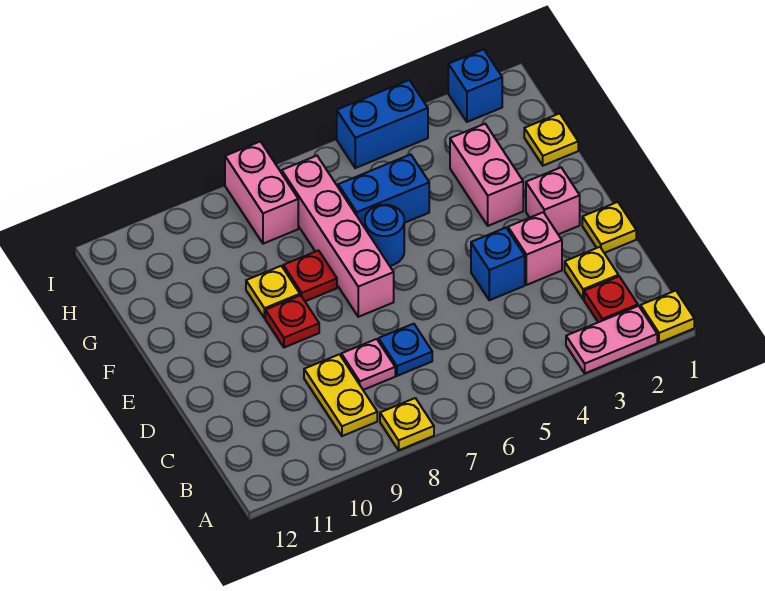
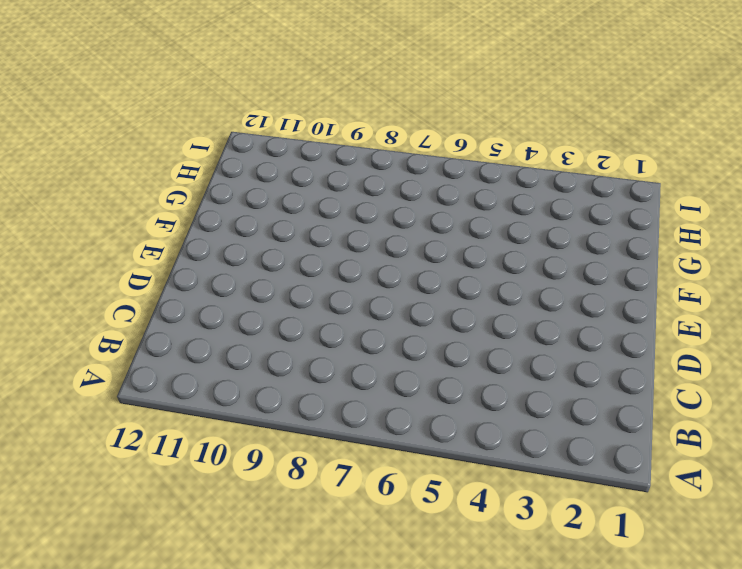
none -> yellow 1x1 plate [641,291,694,343]
none -> pink 1x2 plate [566,306,657,373]
none -> yellow 1x1 plate [380,398,434,450]

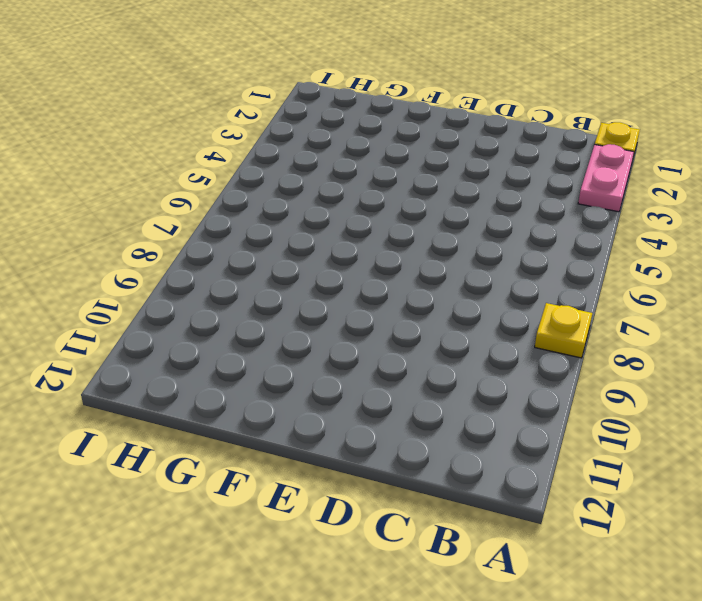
none -> red 1x1 plate [584,276,638,322]
none -> yellow 1x2 plate [304,354,377,436]
none -> yellow 1x1 plate [565,247,618,299]

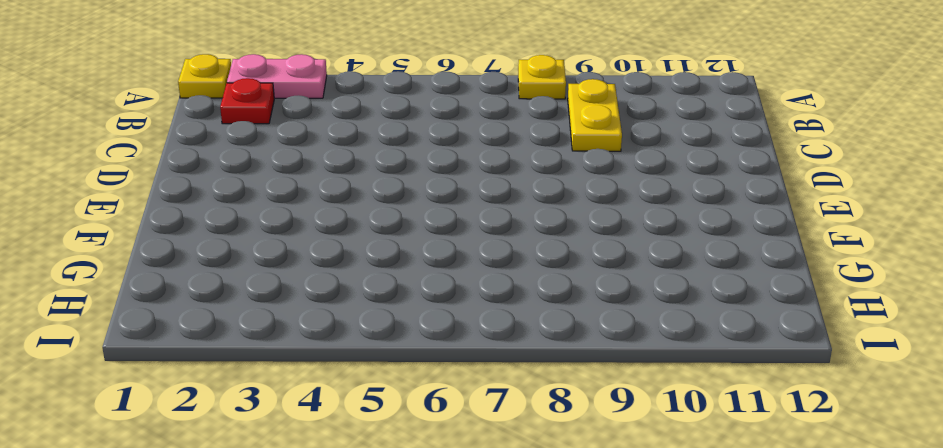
none -> yellow 1x1 plate [565,247,618,299]
none -> blue 1x1 plate [379,324,432,376]
none -> pink 1x1 plate [341,339,395,390]

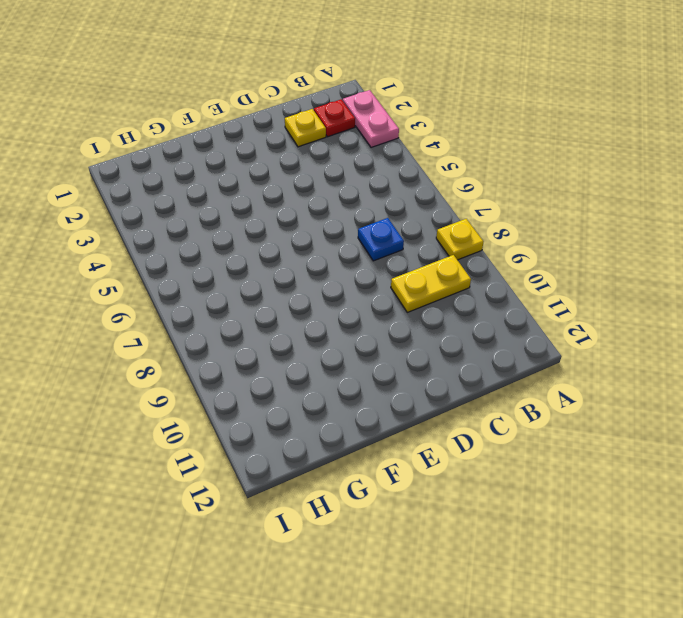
none -> yellow 1x1 plate [641,291,694,343]
none -> pink 1x1 plate [341,339,395,390]
none -> yellow 1x1 plate [582,202,636,253]

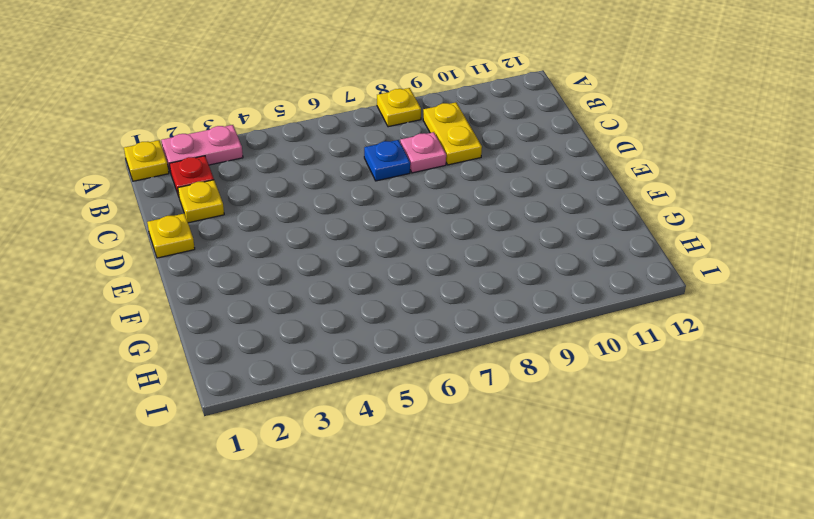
none -> pink 1x1 brick [508,212,562,285]
none -> blue 1x1 brick [471,228,525,300]
none -> pink 1x1 brick [526,168,580,234]

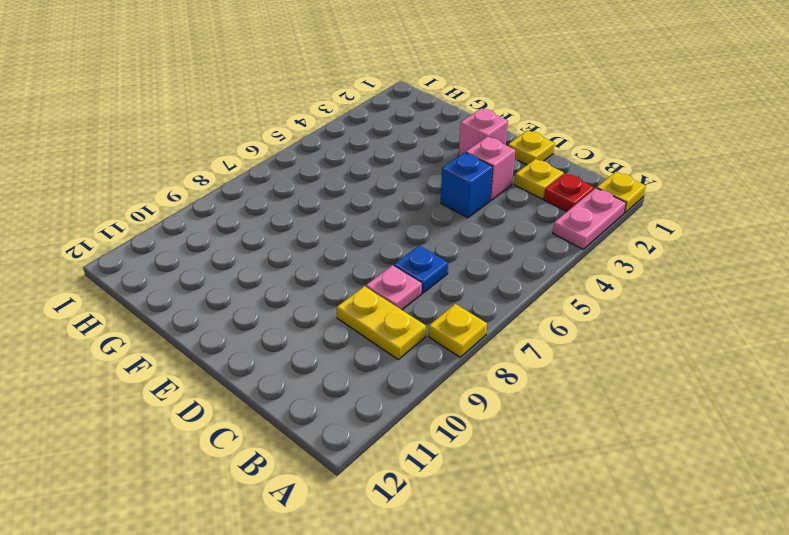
none -> pink 1x4 brick [282,156,394,317]
none -> red 1x1 plate [265,295,319,348]
none -> pink 1x2 brick [450,124,523,226]

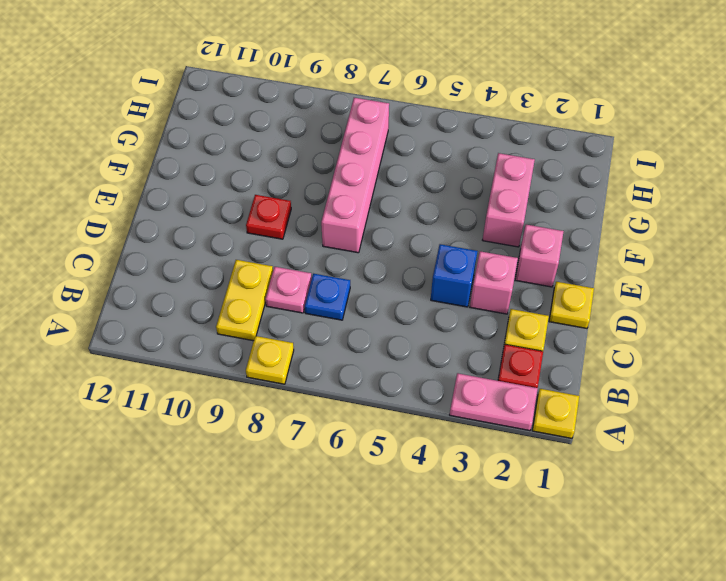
none -> blue 1x1 round brick [365,205,404,266]
none -> red 1x1 plate [283,250,337,301]
none -> yellow 1x1 plate [246,266,300,318]

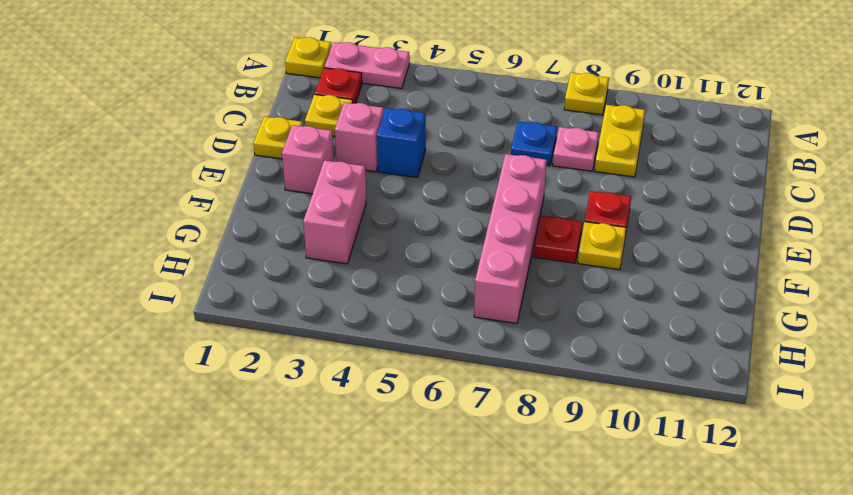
none -> blue 1x1 round brick [365,205,404,266]
none -> yellow 1x1 plate [524,113,578,166]
none -> blue 1x2 brick [338,154,429,228]

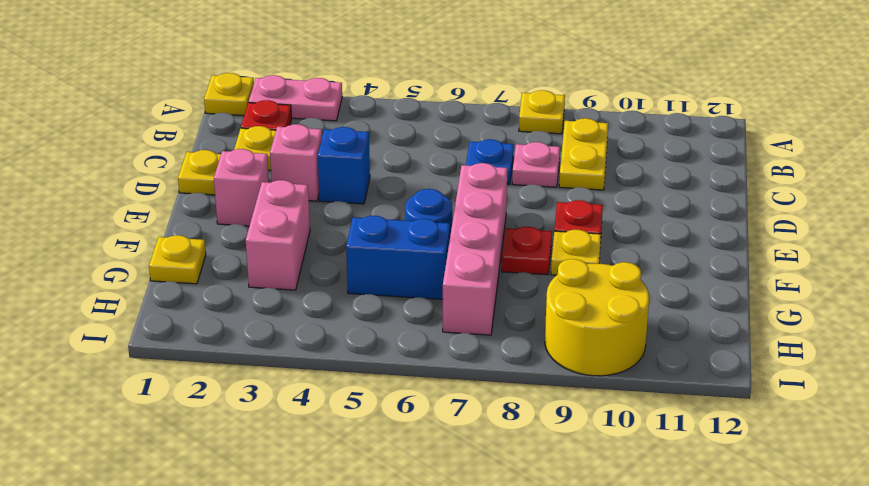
yellow 2x2 round brick [545,259,649,376] -> none
none -> pink 1x2 brick [225,141,298,244]
none -> blue 1x1 brick [448,49,502,122]
none -> blue 1x2 brick [337,80,428,168]

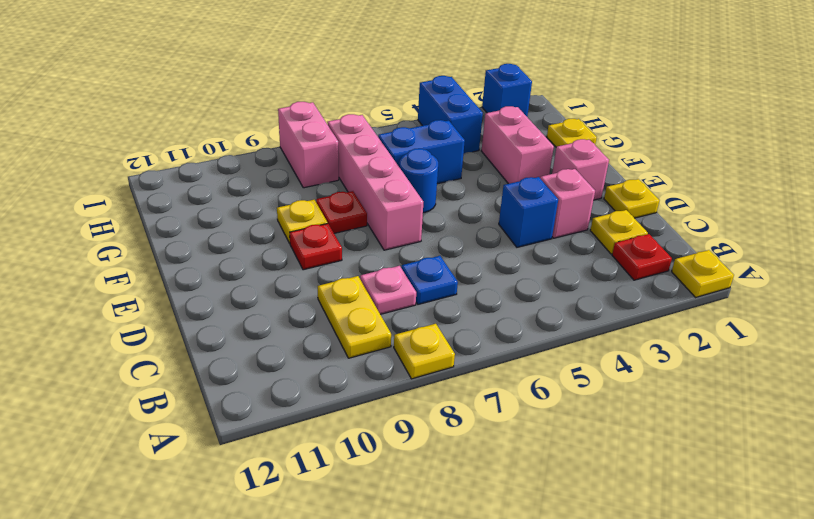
blue 1x2 brick [418,76,483,153] -> blue 1x2 brick turned to [337,80,428,168]
none -> pink 1x2 plate [566,306,657,373]

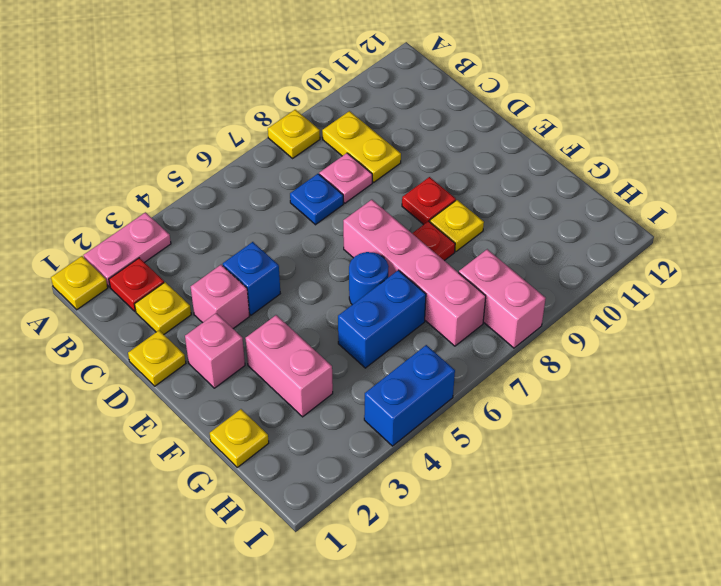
none -> blue 1x1 brick [448,49,502,122]

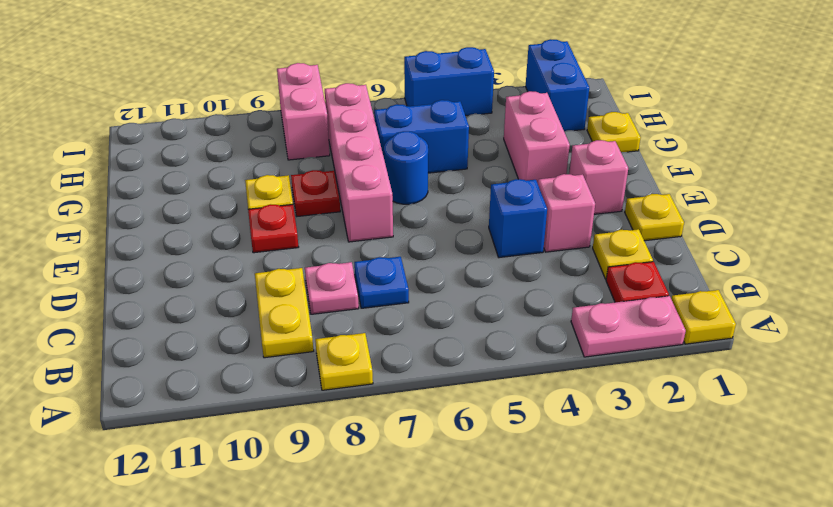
blue 1x2 brick [526,39,589,131] -> blue 1x1 brick [448,49,502,122]

